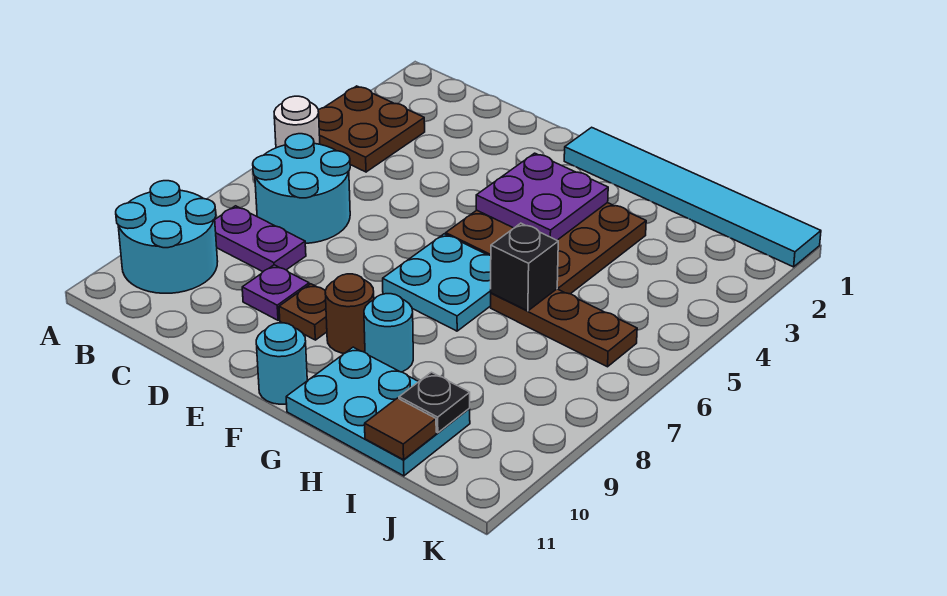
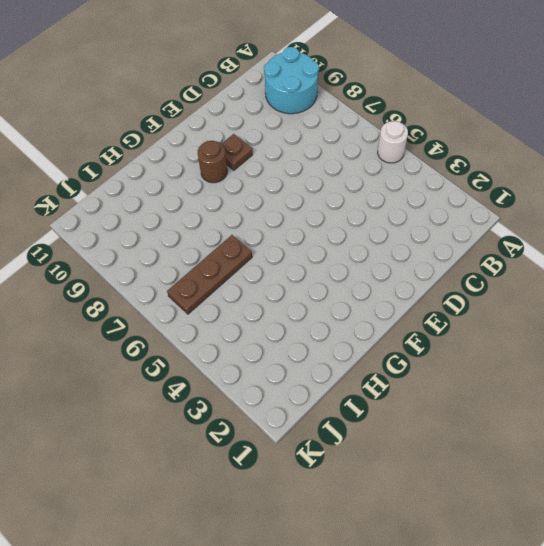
none -> brown 2x2 plate [318,86,425,172]
none -> cyan 2x2 round brick [253,134,350,243]
none -> purple 1x2 plate [215,206,306,272]

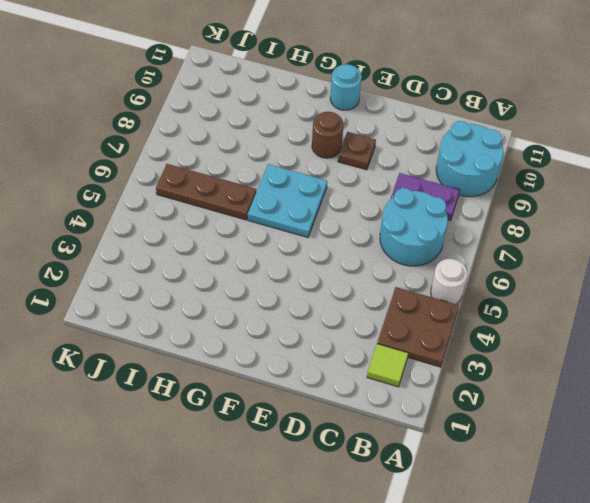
lime 1x1 tile [367,344,408,387] -> none
none -> purple 1x1 plate [242,265,309,320]
none -> cyan 1x6 tile [564,127,821,267]
none -> brown 3x3 plate [446,203,646,294]

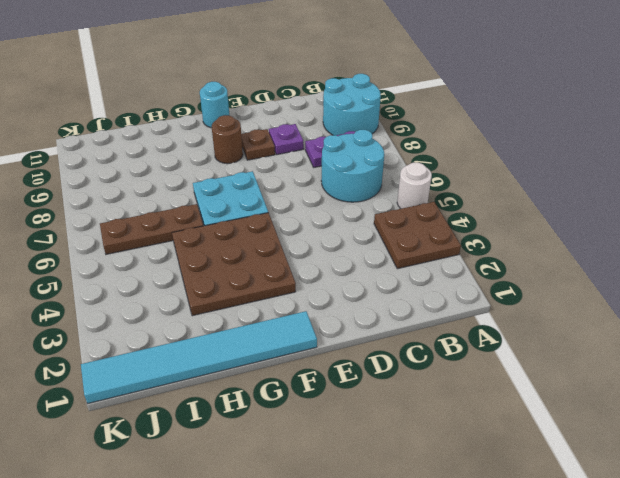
none -> cyan 1x1 round brick [364,294,413,372]
none -> cyan 2x3 plate [286,347,470,476]
none -> purple 2x2 plate [476,153,608,240]

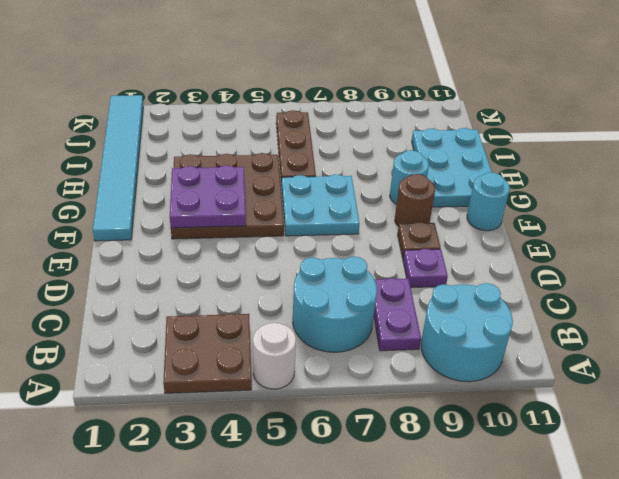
none -> black 1x1 brick [491,223,558,311]
none -> black 1x1 plate [399,372,470,433]
none -> brown 1x1 tile [365,398,436,460]

